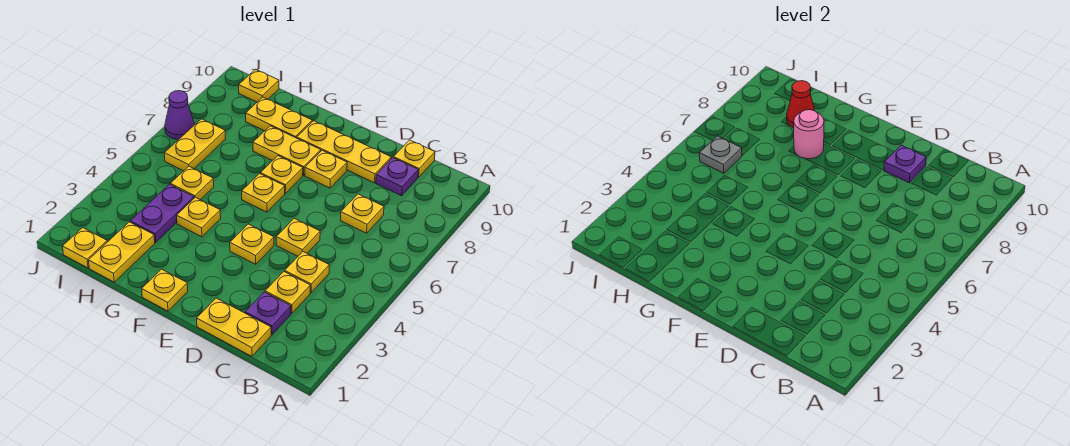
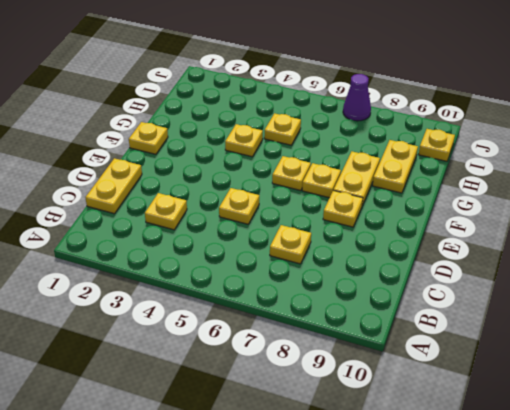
none -> purple 1x1 plate [245,292,291,335]
none -> yellow 1x1 plate [285,252,329,293]
none -> purple 1x1 plate [376,158,418,196]

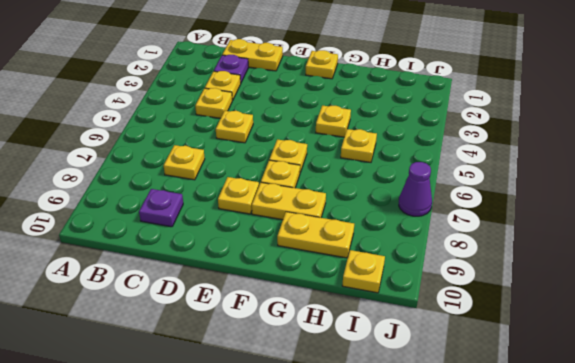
none -> yellow 1x1 plate [393,140,435,177]
none -> yellow 1x3 plate [297,121,391,183]
none -> yellow 1x1 plate [230,224,274,264]

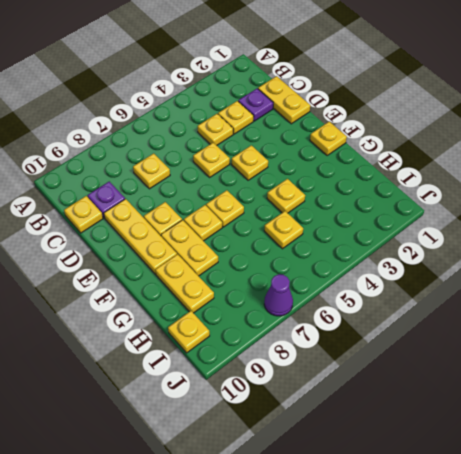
none -> yellow 1x2 plate [88,222,155,282]
none -> purple 1x2 plate [130,184,194,242]
none -> yellow 1x1 plate [62,228,107,268]

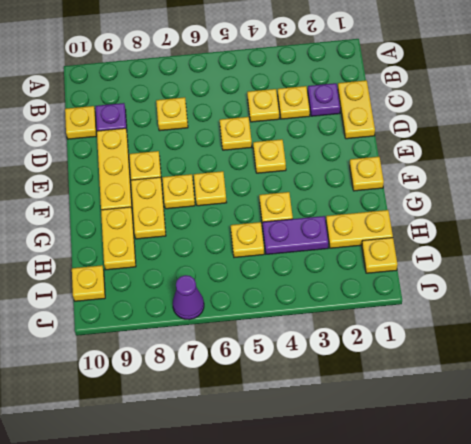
none -> yellow 1x2 plate [164,119,225,171]
none -> purple 1x1 plate [884,145,926,183]
none -> pink 1x1 round brick [794,110,824,159]

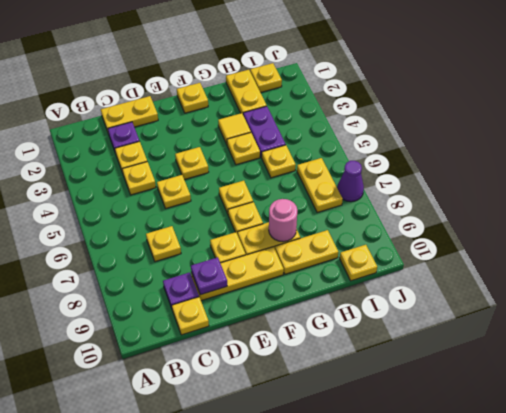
yellow 1x1 tile [218,113,251,144] -> none
none -> red 1x1 cone [787,81,815,128]
none -> grey 1x1 plate [699,136,742,173]

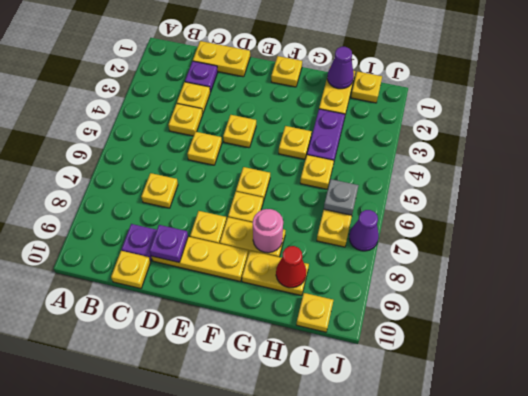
purple 1x1 cone [327,47,354,89] -> none

